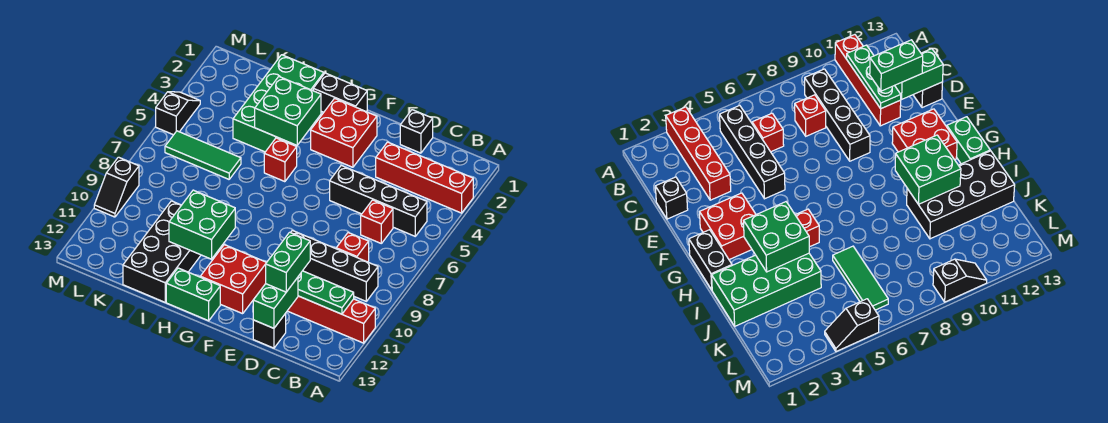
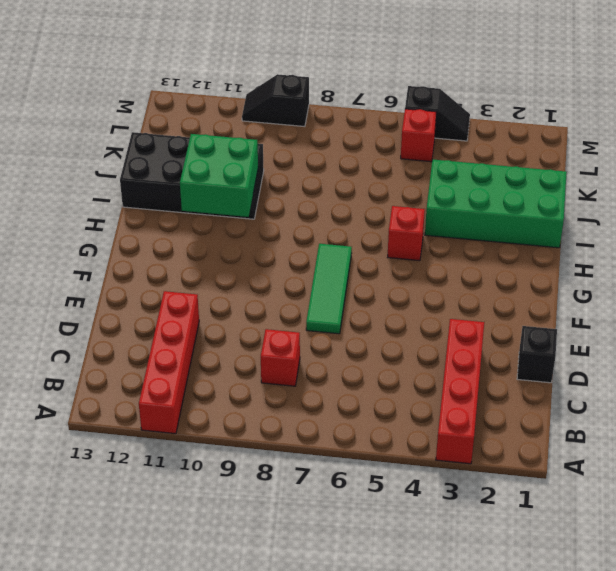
green 1x3 tile [306,244,352,334] -> green 1x3 tile moved to [165,131,241,179]
red 1x1 brick [401,109,436,162] -> red 1x1 brick moved to [361,200,393,243]
none -> black 1x4 brick [330,165,427,236]
none -> black 1x4 brick [291,230,378,301]
none -> black 1x1 brick [253,314,286,348]

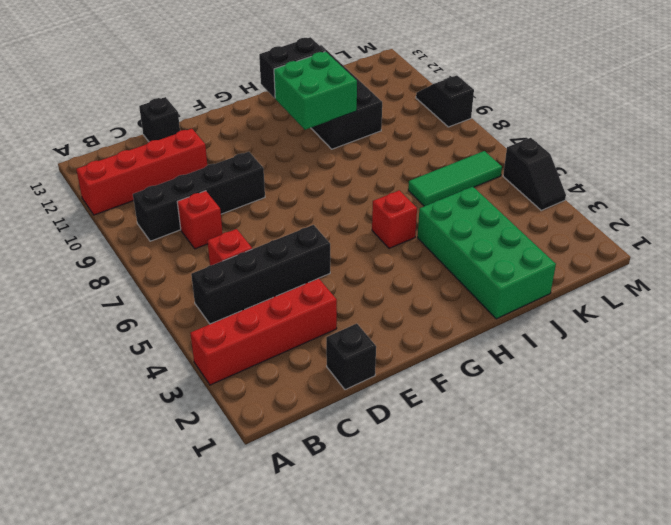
black 1x2 brick [259,37,325,98] -> black 1x2 brick moved to [313,73,367,112]
none -> red 2x2 brick [311,98,377,167]
none -> red 2x2 brick [200,245,267,314]
none -> green 1x2 brick [166,268,220,321]

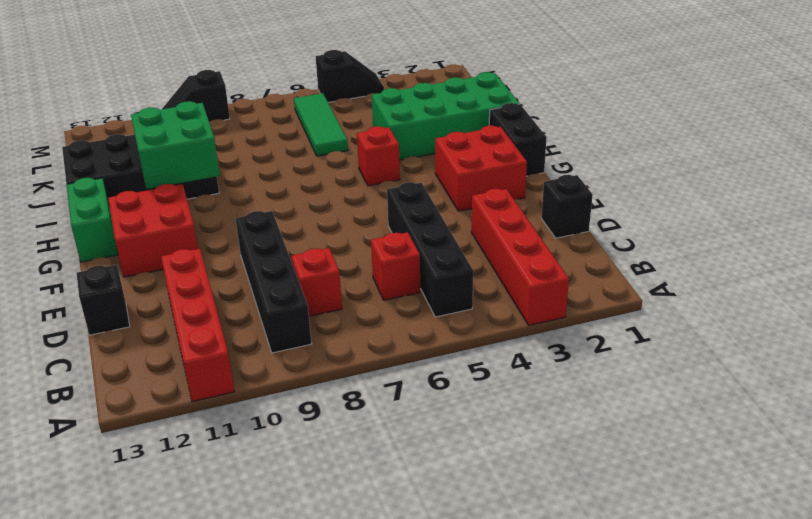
none -> green 1x3 plate [298,271,354,314]
none -> green 1x2 brick [253,278,298,328]
none -> green 2x2 brick [255,77,321,145]

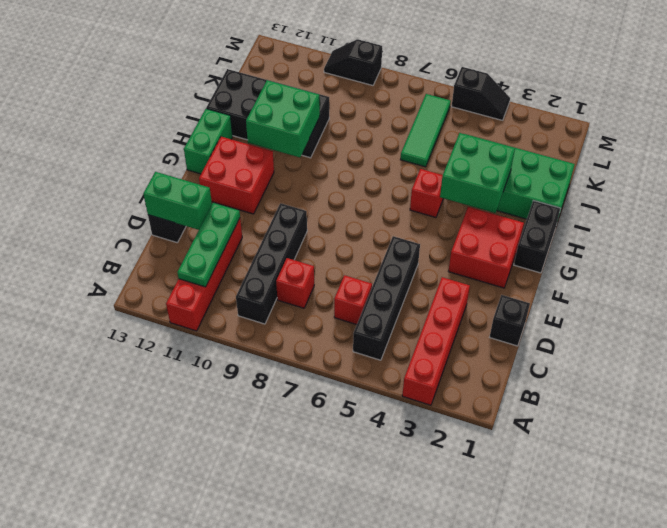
none -> green 1x2 brick [266,232,310,292]

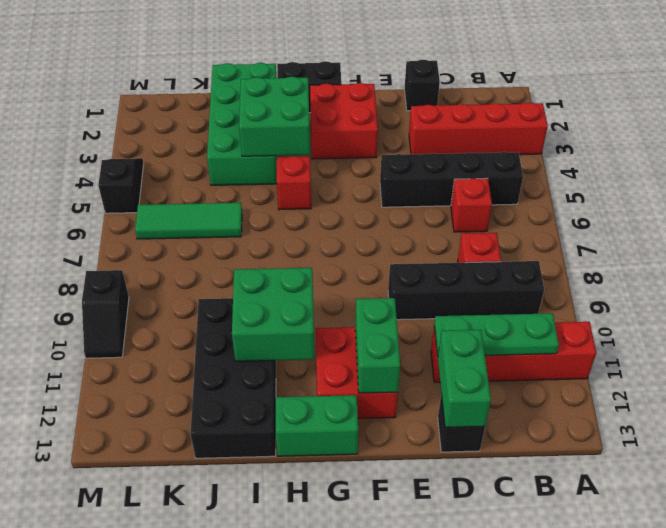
green 1x2 brick [355,298,400,393] -> green 1x2 brick moved to [266,232,310,292]

